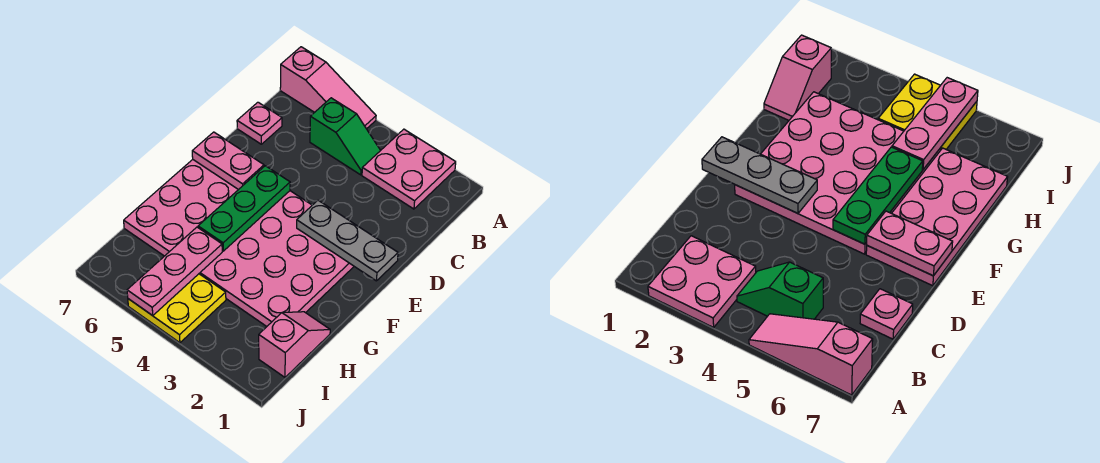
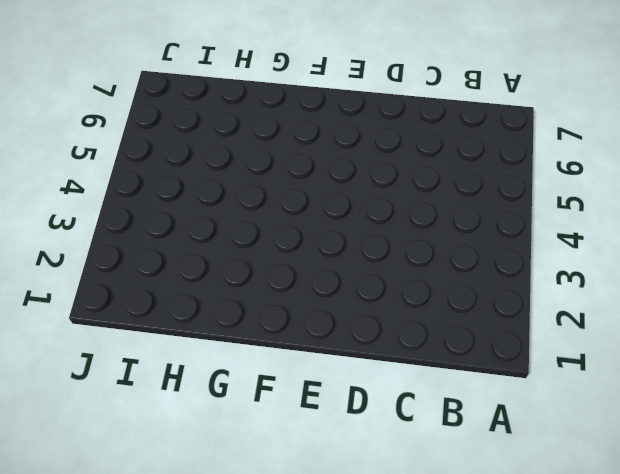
none -> pink 2x2 plate [362,129,456,209]
none -> pink 1x3 slope [280,47,376,129]
none -> green 1x2 slope [310,98,381,175]

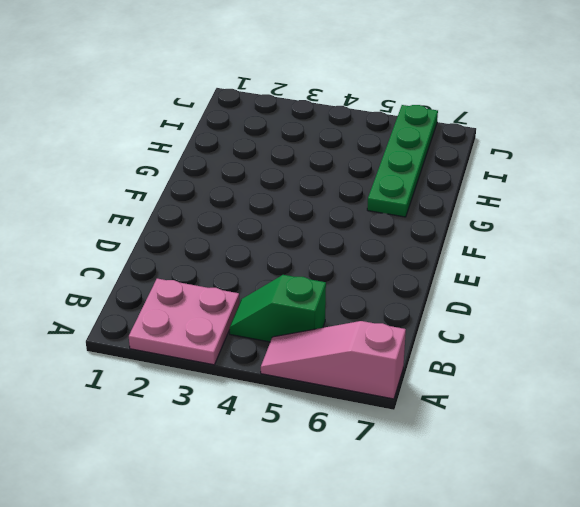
green 1x4 plate [367,105,438,217] -> pink 2x4 plate [124,160,238,256]
none -> pink 1x1 plate [237,102,282,144]
none -> pink 4x4 plate [199,191,354,326]
none -> pink 1x2 slope [259,312,330,377]

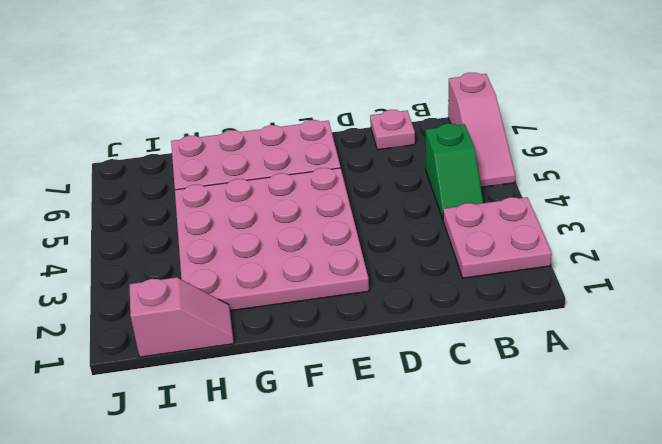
none -> yellow 2x2 plate [128,274,226,343]
none -> grey 1x3 plate [297,200,398,281]
none -> green 1x3 plate [198,166,290,251]

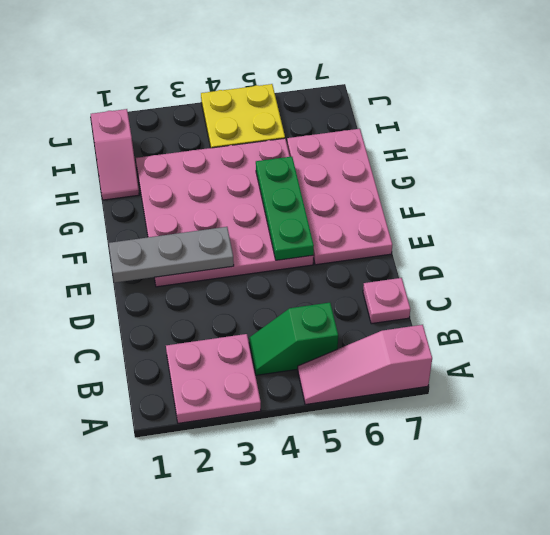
none -> pink 1x2 plate [192,132,264,190]
none -> pink 1x3 plate [127,227,222,316]

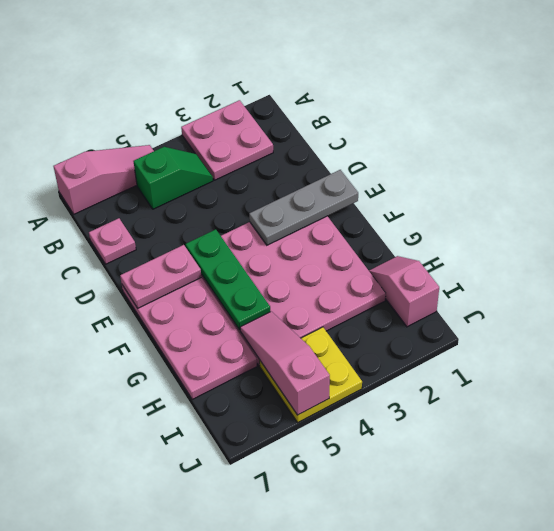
pink 1x3 slope [240,312,330,415] -> pink 1x3 plate [127,227,222,316]

